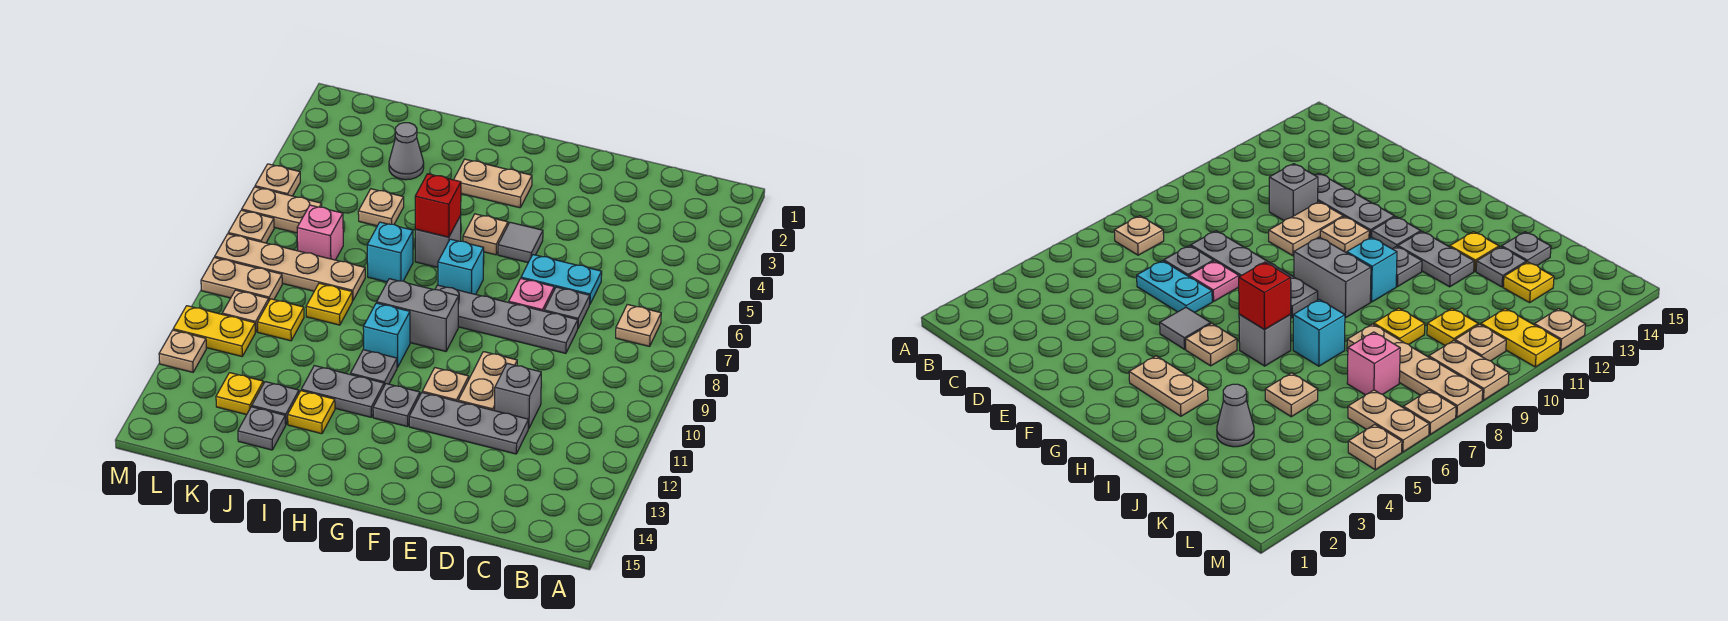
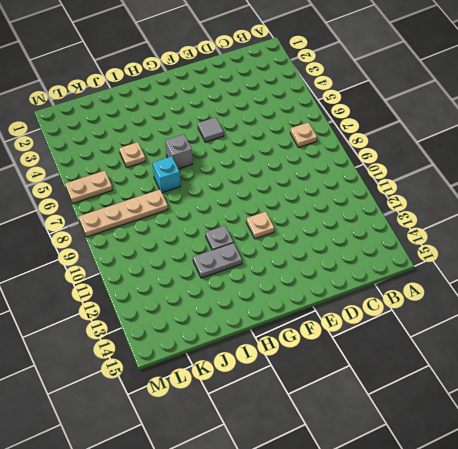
none -> cyan 1x2 plate [521,255,602,305]
none -> grey 1x1 plate [544,287,590,328]
none -> grey 1x4 plate [435,285,578,353]
none -> grey 1x1 brick [495,363,541,429]

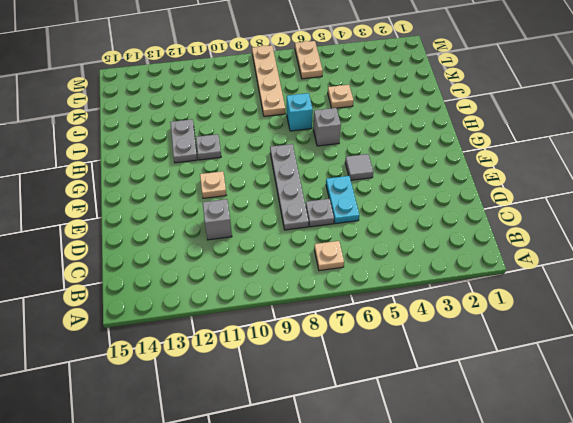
none -> grey 1x3 plate [409,393,529,454]
none -> pink 1x1 plate [509,278,554,311]
none -> tan 1x2 plate [458,352,517,411]
none -> tan 1x2 plate [454,159,532,208]

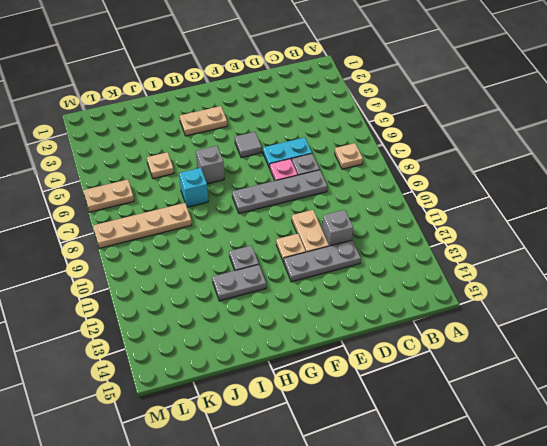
none -> tan 1x1 plate [463,214,508,255]
none -> cyan 1x1 brick [438,239,484,294]
none -> grey 1x2 brick [377,279,458,351]
none -> grey 1x1 plate [373,384,420,426]

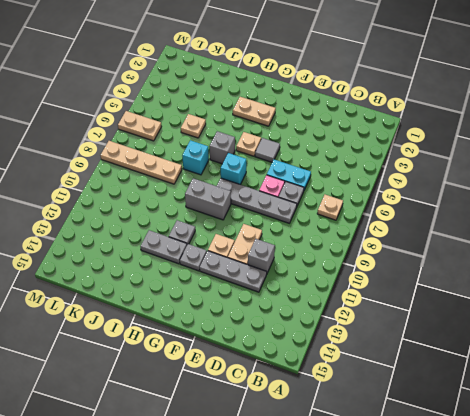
none -> cyan 1x1 brick [363,303,410,367]
none -> yellow 1x1 plate [288,391,335,434]
none -> grey 1x1 cone [389,123,424,180]
none -> yellow 1x1 plate [306,283,352,325]

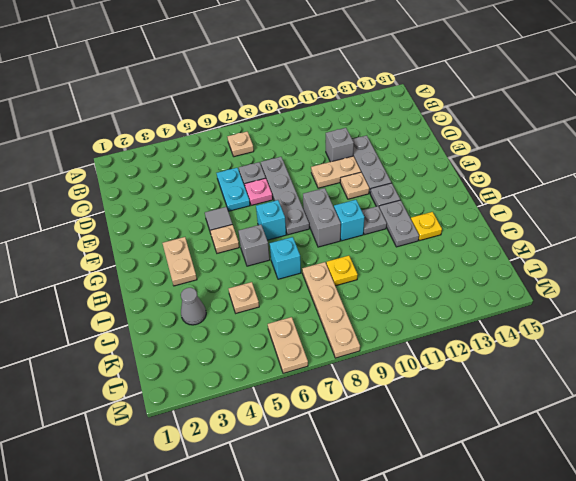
none -> grey 1x1 plate [252,382,299,424]
none -> grey 1x1 plate [238,407,286,450]
none -> pink 1x1 brick [297,205,343,260]
none -> yellow 1x1 plate [257,299,304,341]

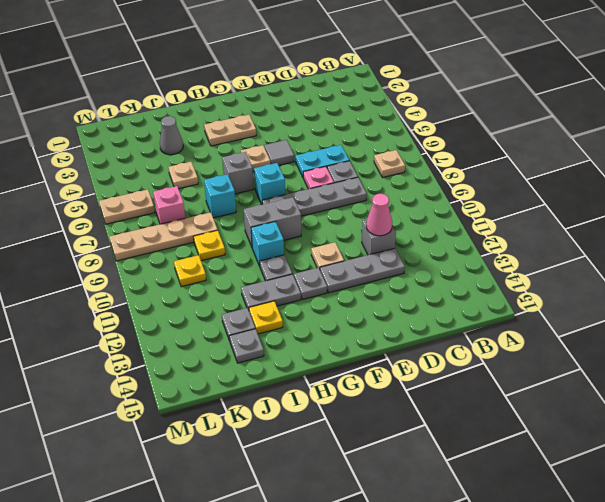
pink 1x1 cone [366,194,392,236] -> none
none -> tan 1x2 plate [458,352,517,411]
none -> yellow 1x1 plate [216,373,263,415]
none -> tan 1x2 plate [201,257,282,300]
none -> tan 1x1 plate [222,290,269,332]

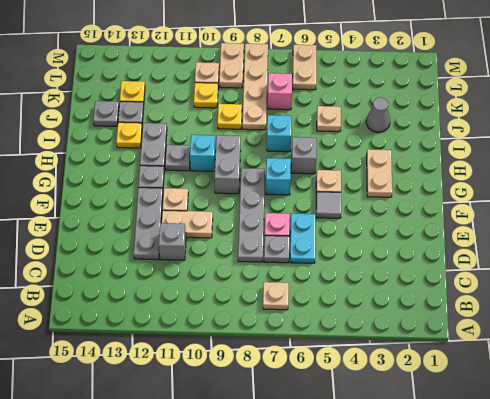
none -> yellow 1x2 plate [173,306,255,356]
none -> tan 1x1 plate [255,164,300,196]
none -> tan 1x1 plate [228,210,274,243]
none -> tan 1x1 plate [159,330,206,372]

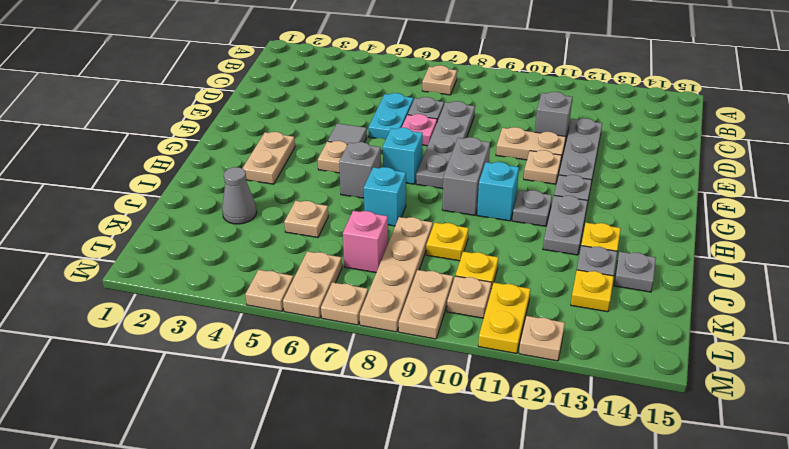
none -> red 1x1 brick [415,174,461,237]

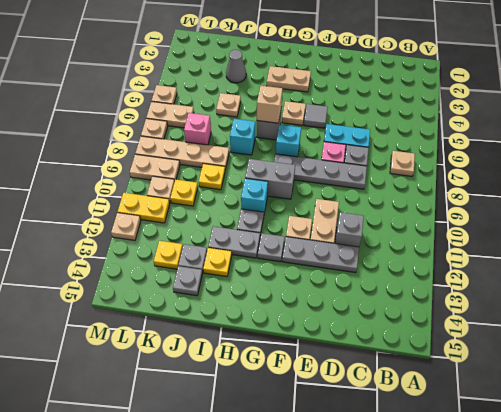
tan 1x1 brick [257,86,282,123] -> red 1x1 brick [415,174,461,237]

